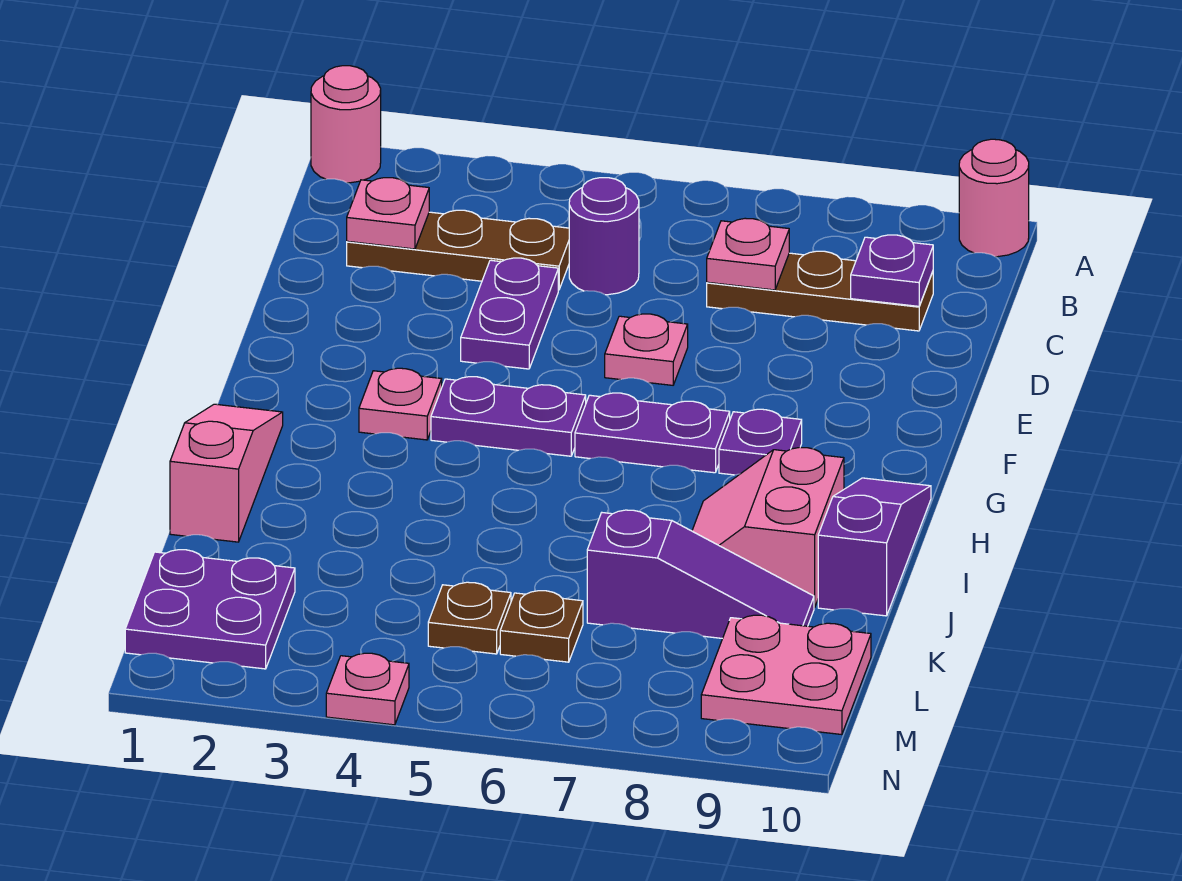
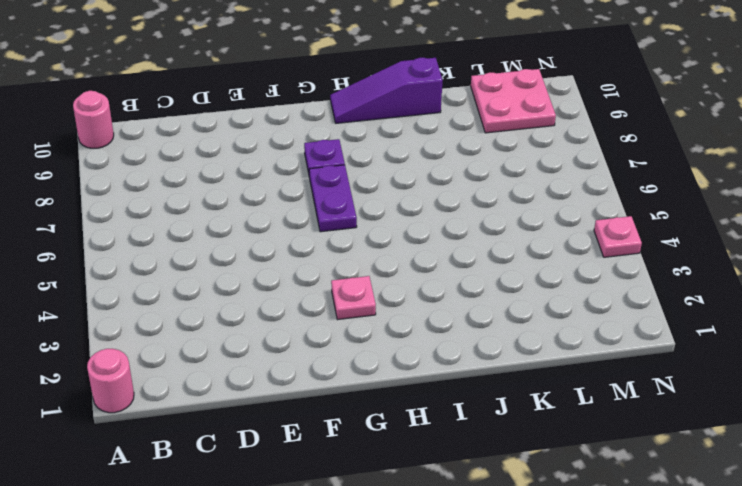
none -> brown 1x3 plate [347,210,569,290]
none -> purple 1x1 round brick [569,178,639,295]
none -> brown 1x3 plate [707,251,933,331]

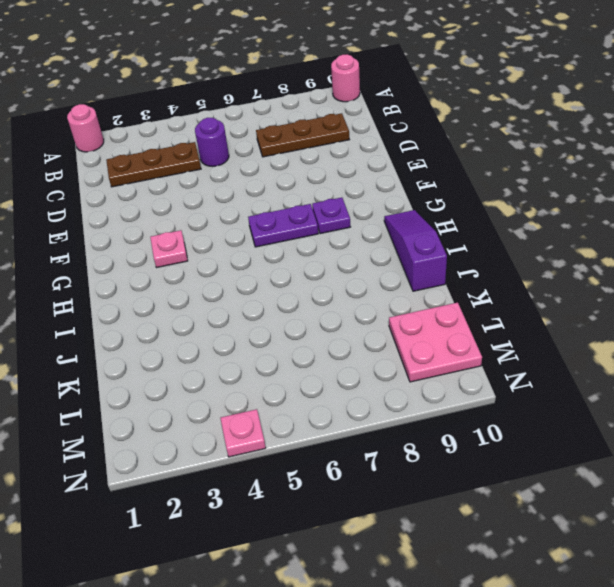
none -> purple 1x2 plate [461,258,558,369]
none -> pink 1x1 plate [605,314,688,385]
none -> purple 1x2 plate [431,377,586,456]

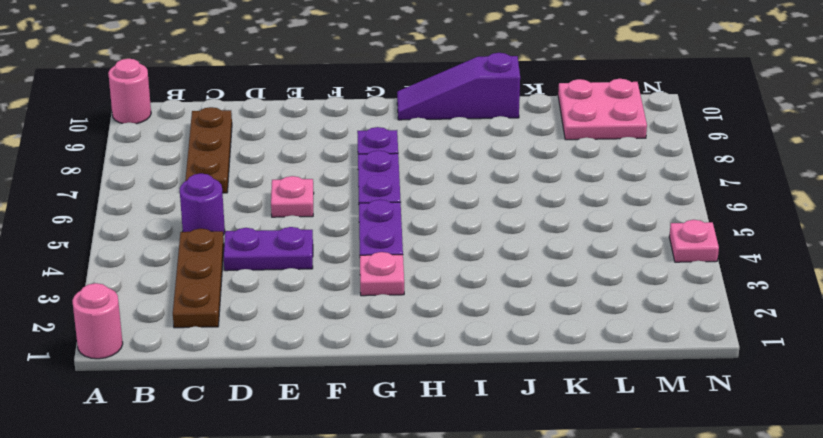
none -> pink 1x3 slope [170,404,283,542]
none -> pink 2x2 slope [692,447,844,608]
none -> purple 1x3 slope [587,510,814,638]

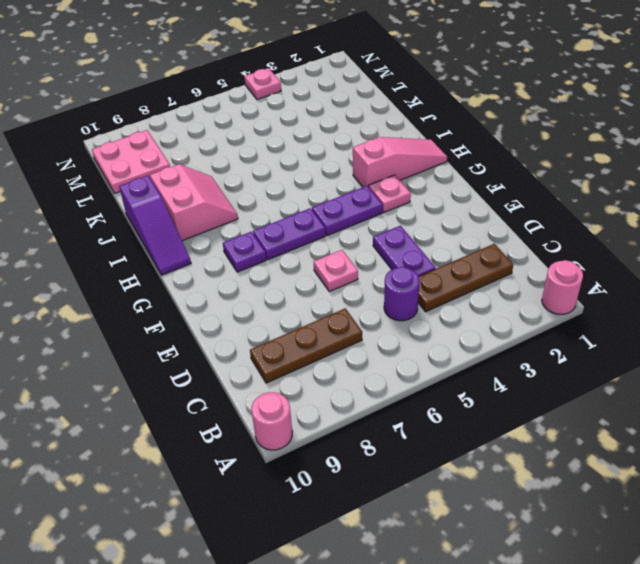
pink 1x3 slope [353,137,447,187] -> pink 1x3 slope turned to [170,404,283,542]
none -> purple 1x3 slope [587,510,814,638]
none -> purple 2x2 plate [125,550,295,669]
none -> brown 1x1 plate [428,582,511,654]

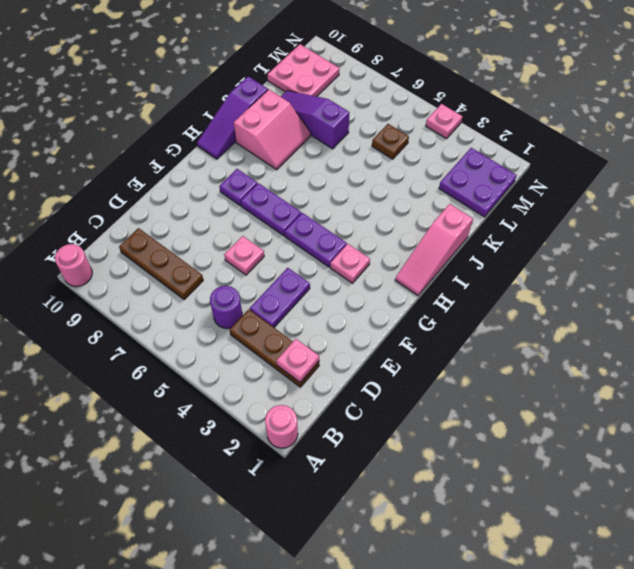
none -> brown 1x1 plate [500,591,583,662]
none -> pink 1x1 plate [707,218,789,290]
none -> purple 1x1 plate [851,235,933,306]

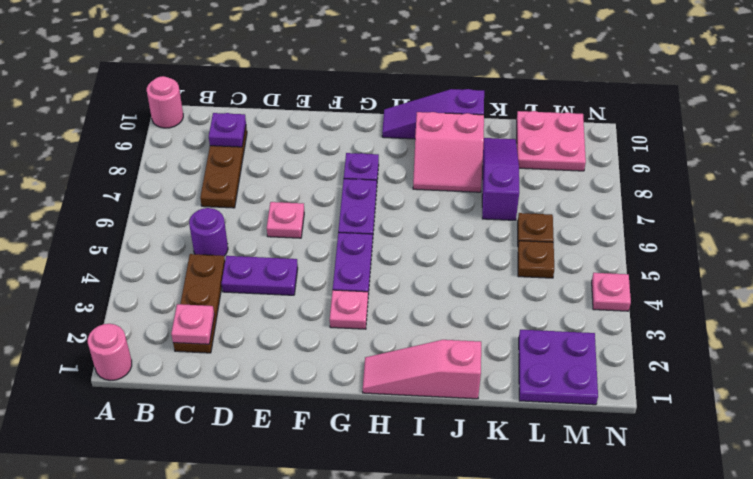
none -> pink 1x1 plate [707,218,789,290]

